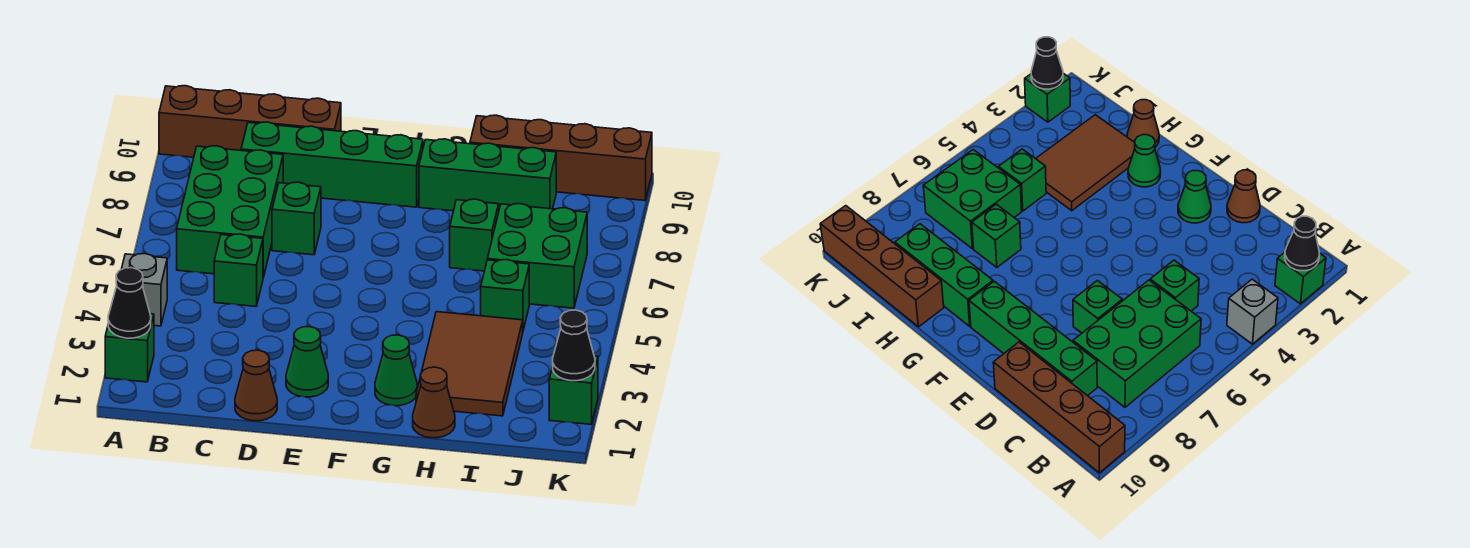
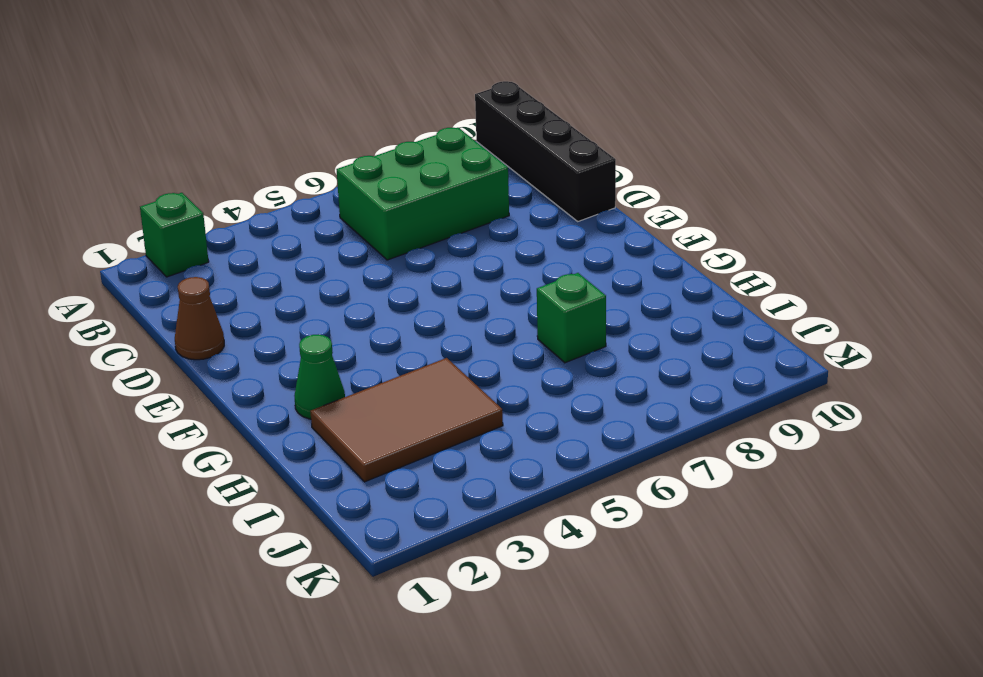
black 1x4 brick [475,81,616,221] -> brown 1x4 brick [159,86,341,157]
none -> grey 1x1 brick [122,254,167,326]
none -> green 1x1 brick [214,234,263,306]
none -> green 1x4 brick [241,122,423,207]

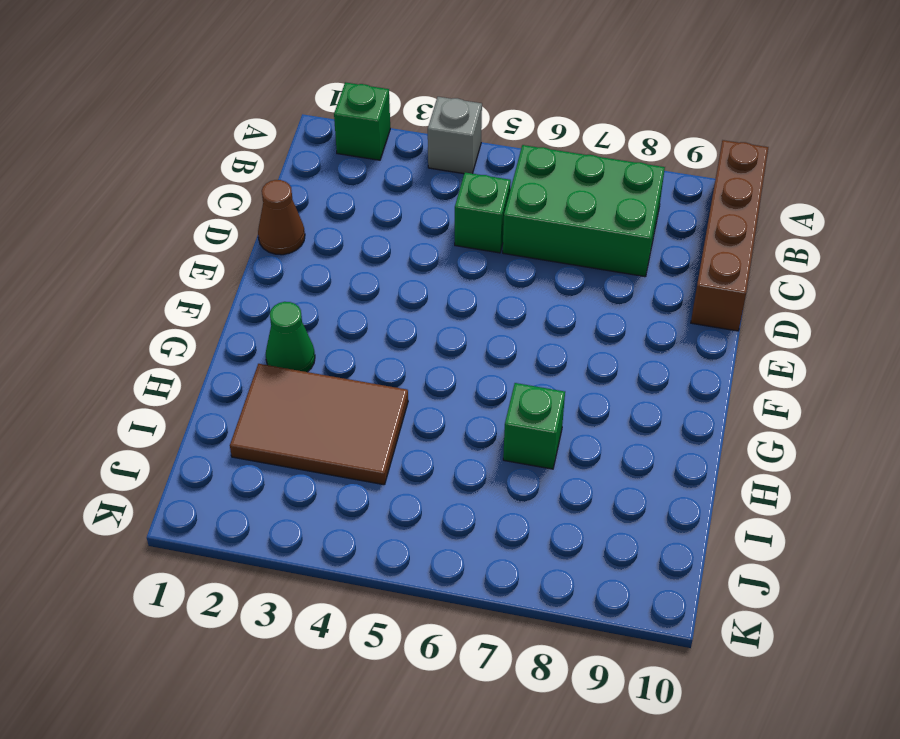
none -> green 1x4 brick [241,122,423,207]
none -> green 1x1 brick [272,182,321,255]
none -> green 1x1 cone [286,327,328,397]

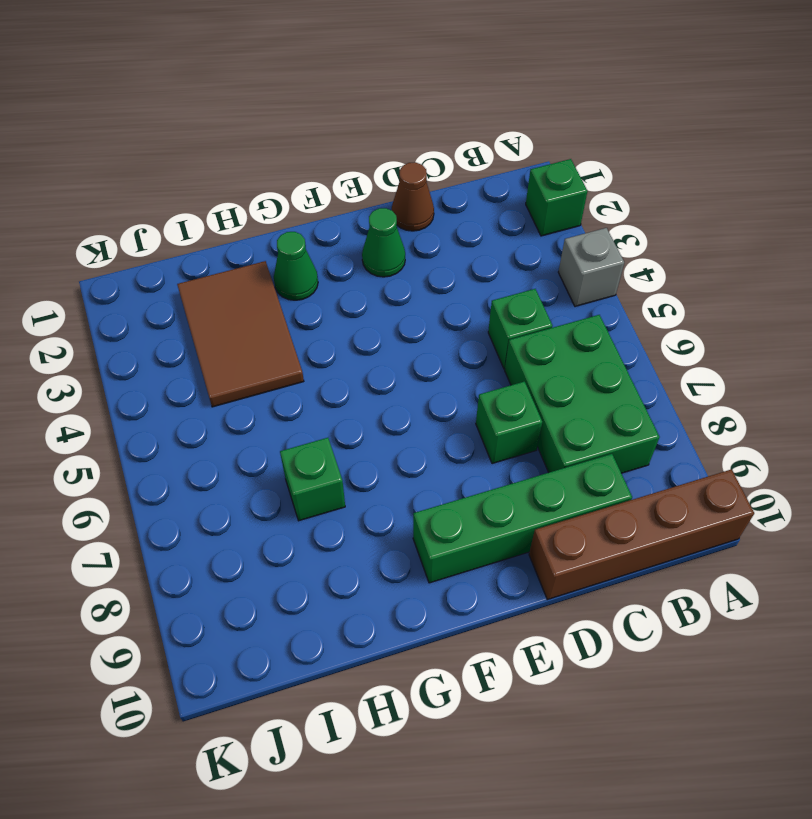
none -> green 1x3 brick [419,139,556,211]
none -> brown 1x1 cone [413,367,455,438]
none -> brown 1x4 brick [470,115,652,200]

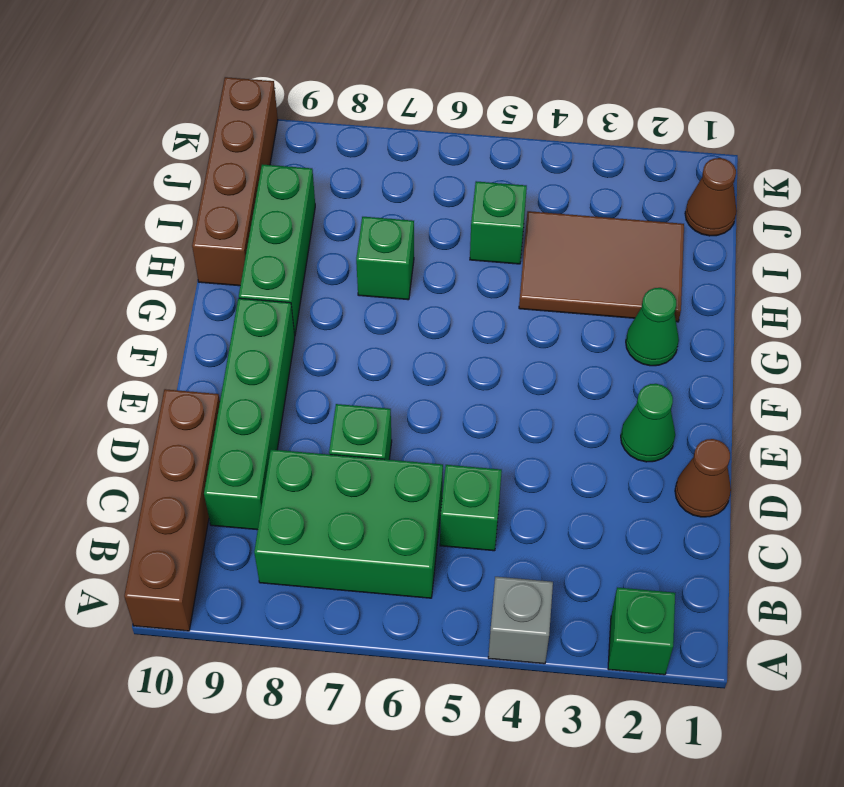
brown 1x1 cone [685,158,737,236] -> brown 1x1 cone moved to [413,367,455,438]
none -> green 2x2 brick [488,204,587,308]
none -> green 1x1 brick [549,356,598,424]
none -> black 1x1 cone [108,268,151,338]

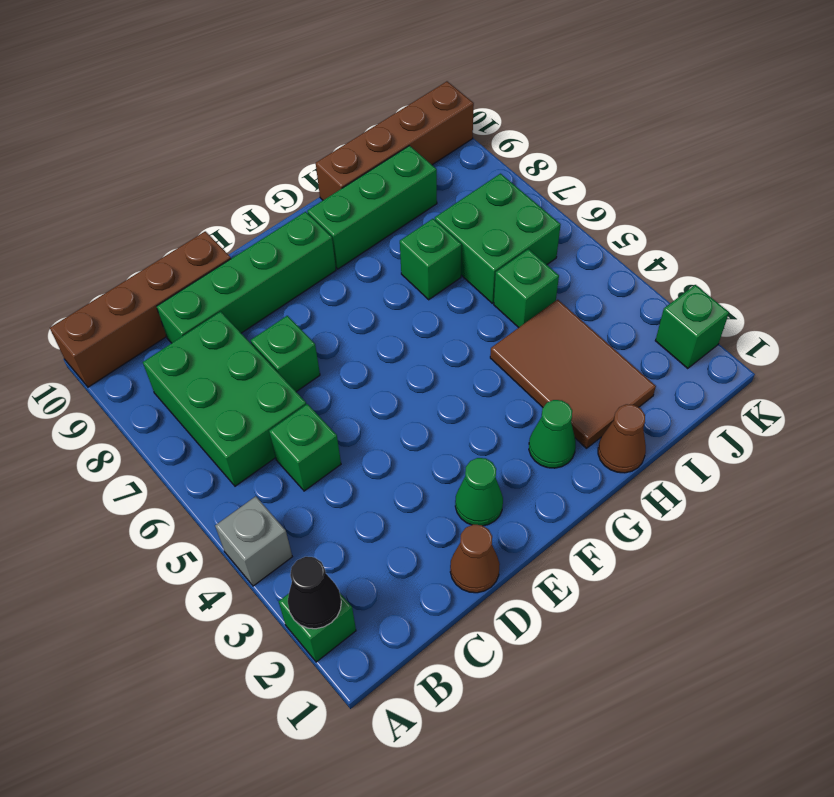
none -> black 1x1 cone [553,310,595,381]

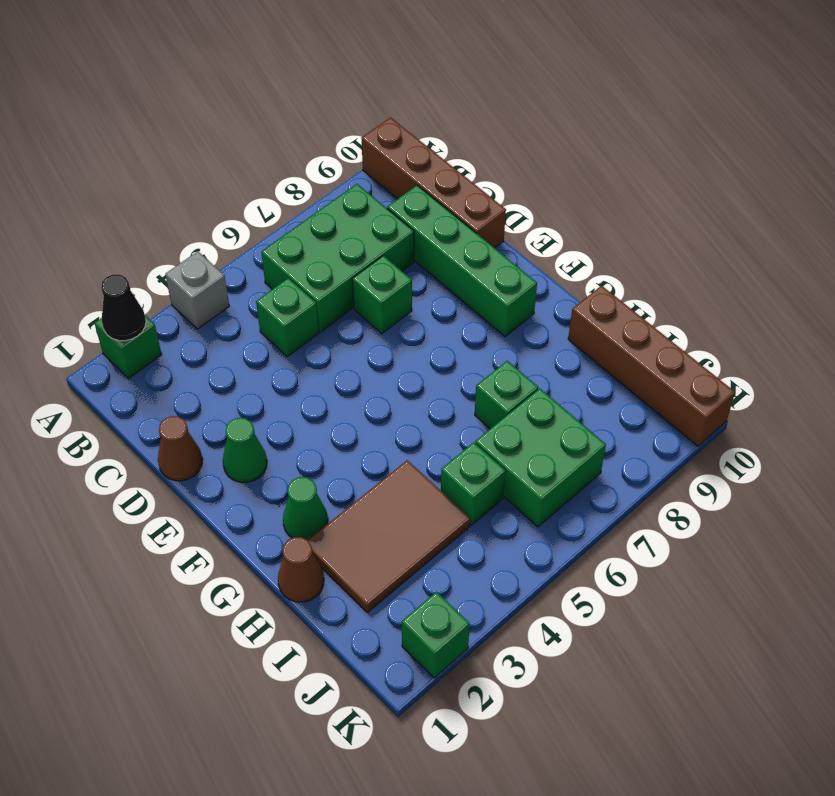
none -> green 1x3 brick [419,139,556,211]
none -> black 1x1 cone [553,310,595,381]

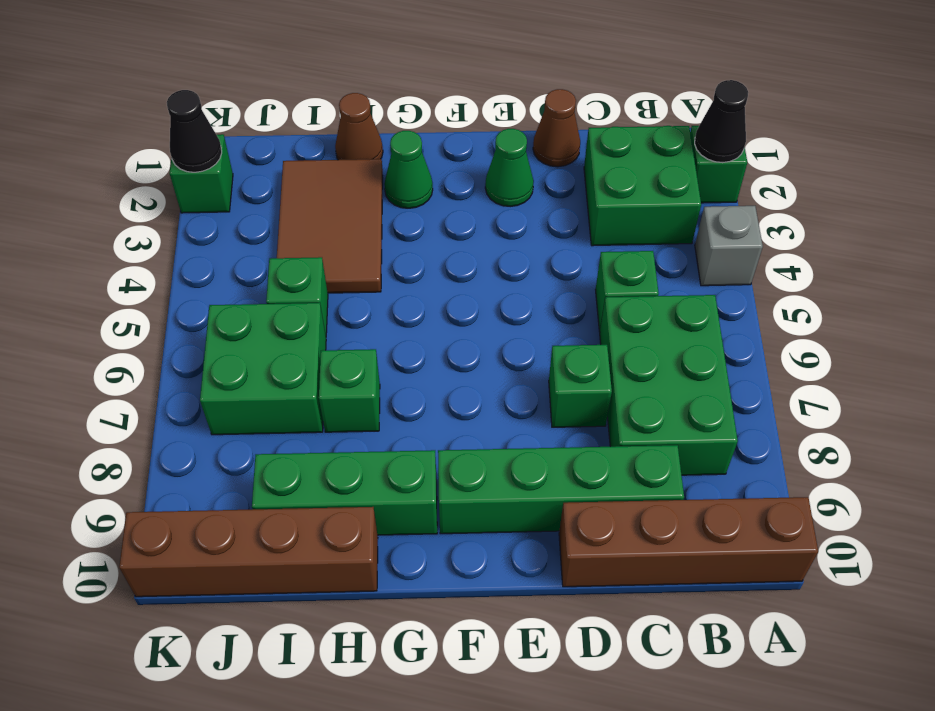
green 2x2 brick [584,126,701,246] -> none

